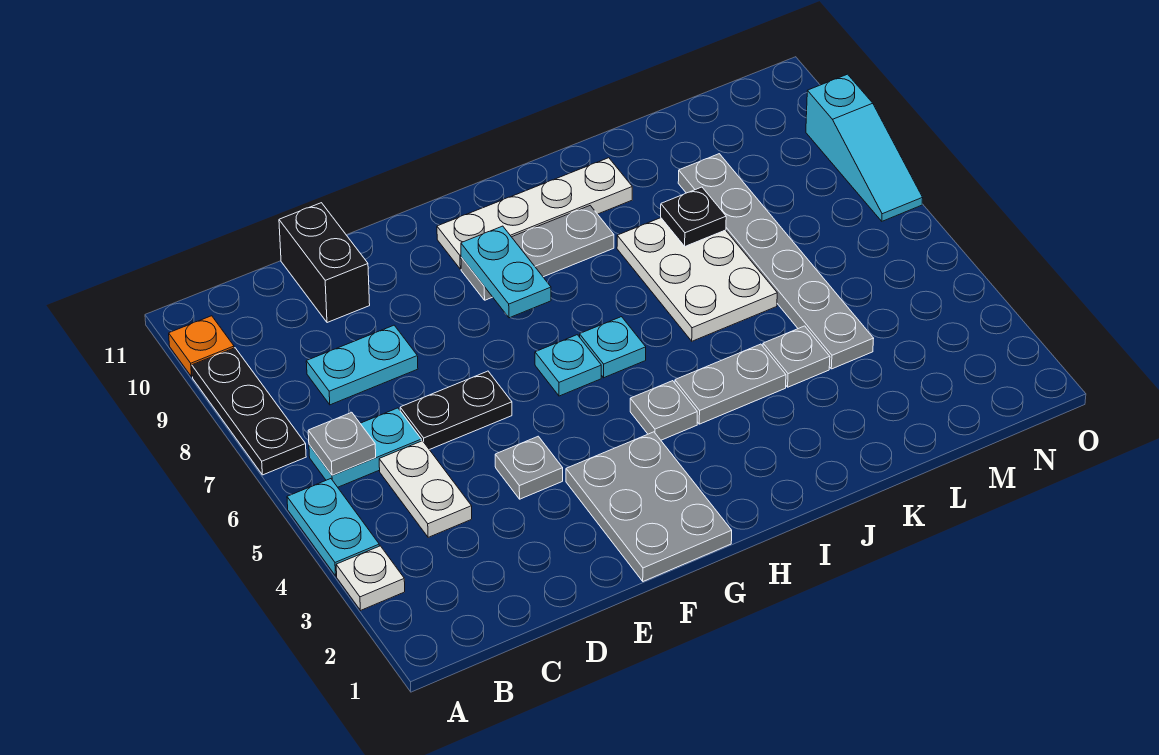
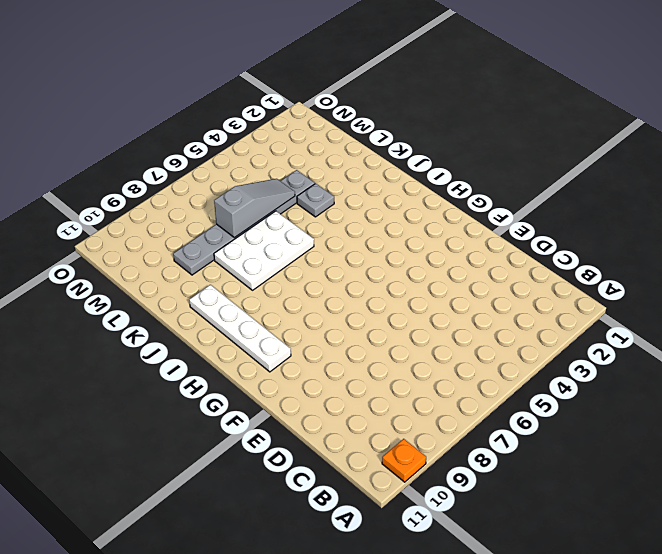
grey 1x3 slope [214,179,295,238] -> none
none -> white 1x1 plate [336,546,405,611]
none -> cyan 1x2 plate [287,479,379,576]
none -> black 1x3 plate [192,348,306,475]

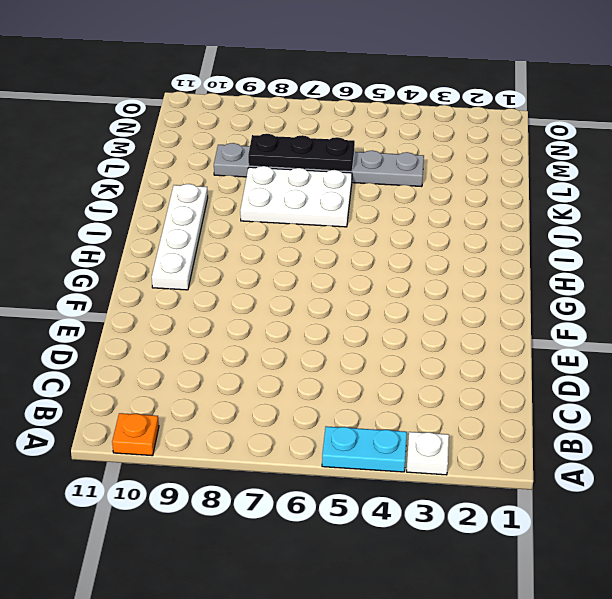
black 1x3 plate [248,134,355,172] -> black 1x3 plate moved to [192,348,306,475]
none -> cyan 1x2 plate [309,408,421,487]
none -> white 1x2 plate [379,441,472,537]
none -> cyan 1x2 plate [306,325,418,405]

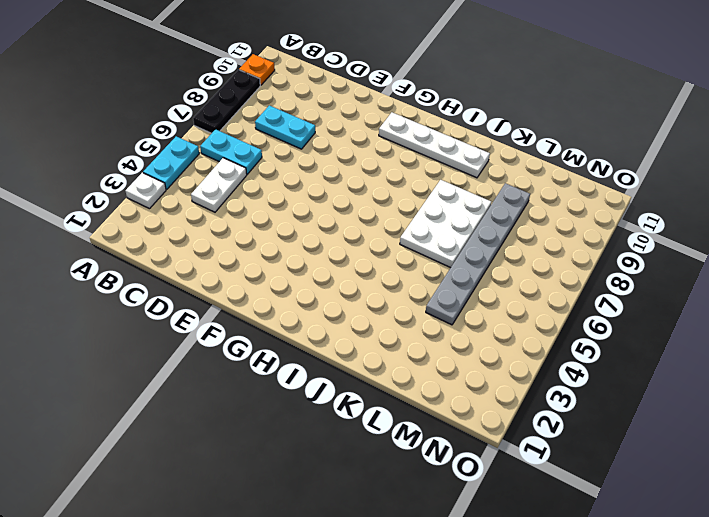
none -> black 1x2 plate [400,371,512,450]
none -> black 1x2 brick [279,203,370,323]
none -> grey 1x1 plate [495,436,563,499]

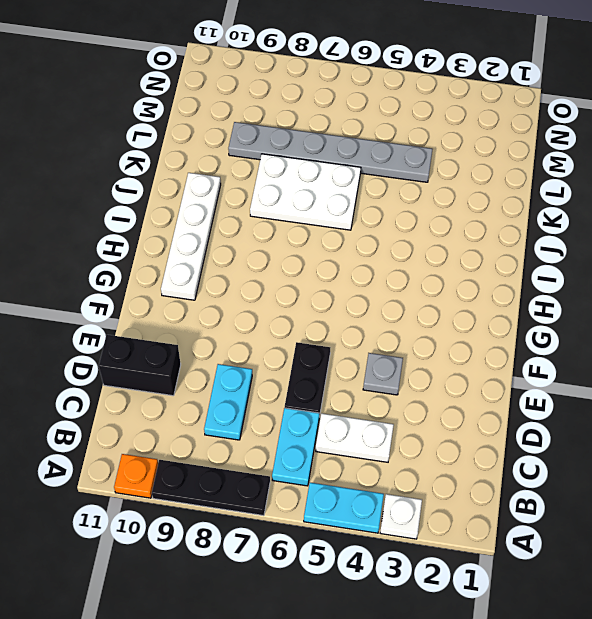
none -> grey 2x3 plate [566,432,732,581]
none -> cyan 1x1 plate [535,335,601,396]
none -> grey 1x3 plate [461,206,614,300]

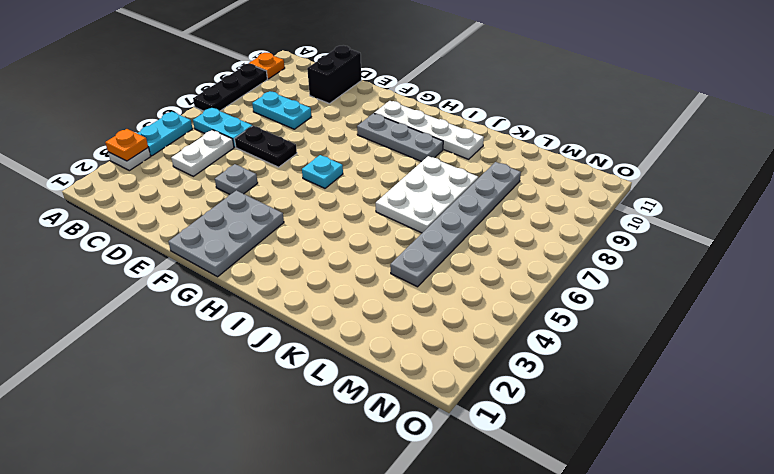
orange 1x1 plate [105,129,148,161] -> none
none -> grey 1x1 plate [630,381,697,440]
none -> cyan 1x1 plate [580,317,646,378]
none -> grey 1x2 plate [675,344,786,424]

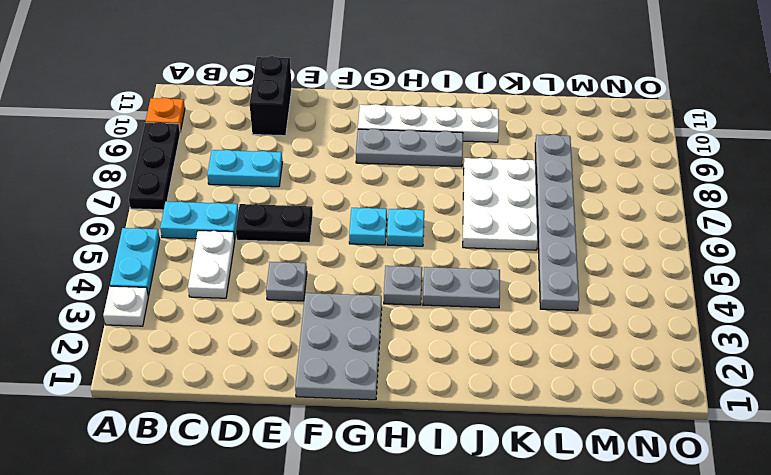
none -> grey 1x1 plate [763,326,830,387]
none -> cyan 1x3 slope [806,74,923,221]
none -> grey 1x1 plate [308,412,376,475]

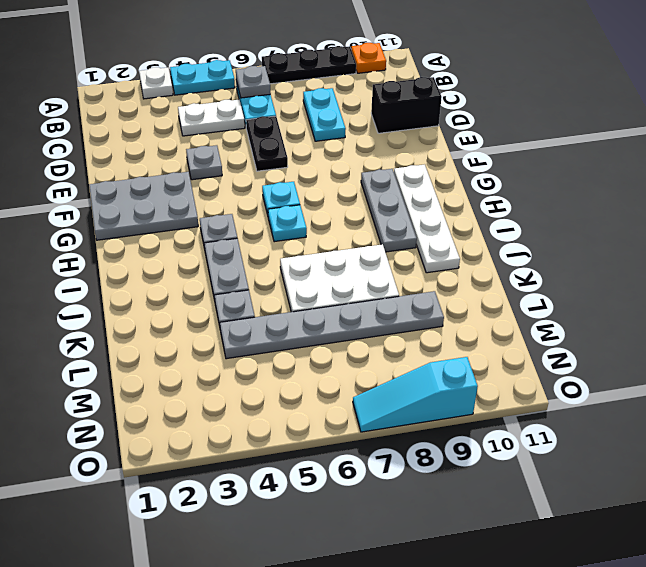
none -> cyan 1x2 plate [461,226,551,318]
none -> black 1x1 plate [661,187,726,246]

